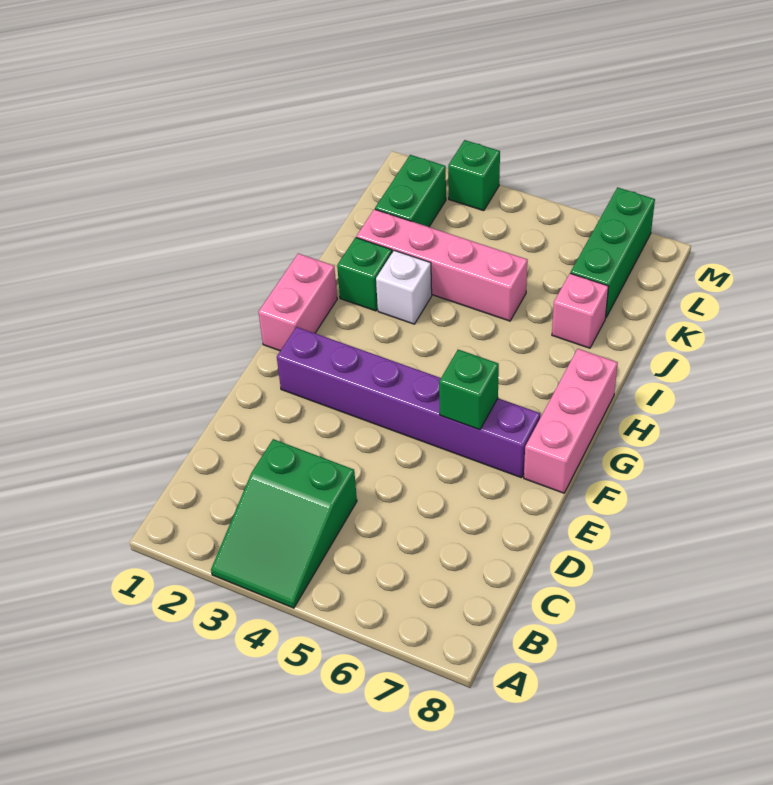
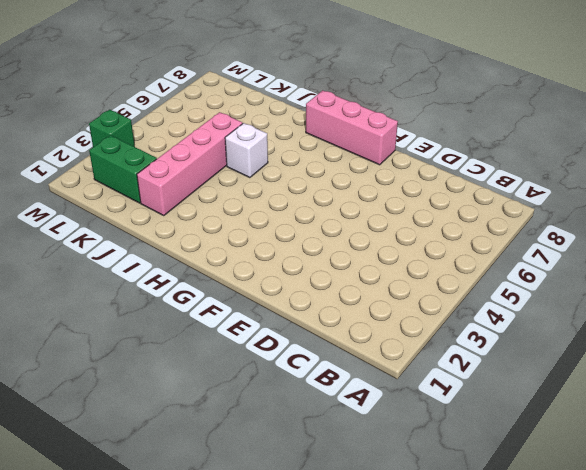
white 1x1 brick [225,123,268,178] -> white 1x1 brick moved to [376,250,432,324]
none -> green 2x3 slope [211,439,357,608]
none -> purple 1x6 brick [277,327,540,478]
none -> pink 1x2 brick [259,254,337,351]

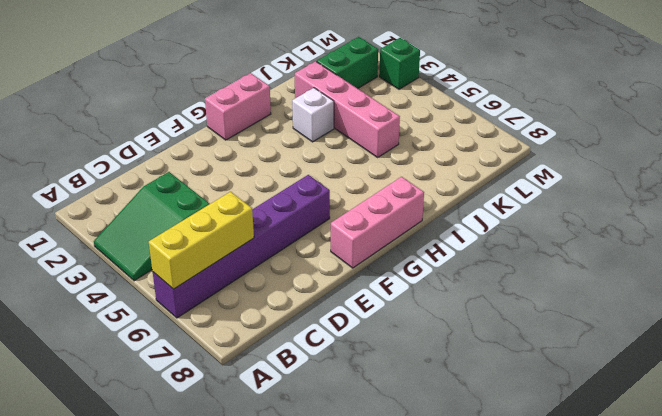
purple 1x6 brick [153,175,330,318] -> purple 1x6 brick turned to [277,327,540,478]
yellow 1x3 brick [149,192,254,289] -> none
none -> green 1x1 brick [337,237,392,311]
none -> pink 1x1 brick [552,273,609,348]
none -> green 1x3 brick [571,187,655,317]

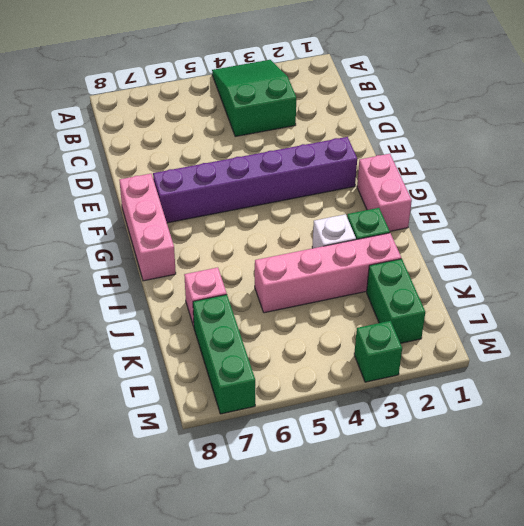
none -> green 1x1 brick [439,350,499,430]

